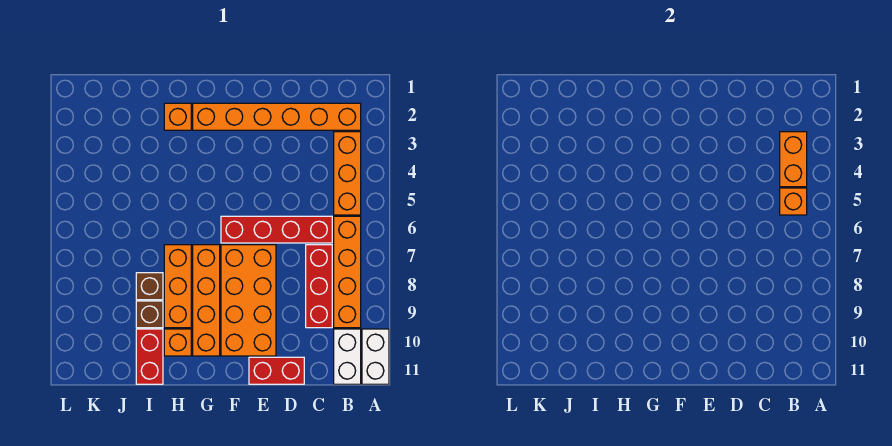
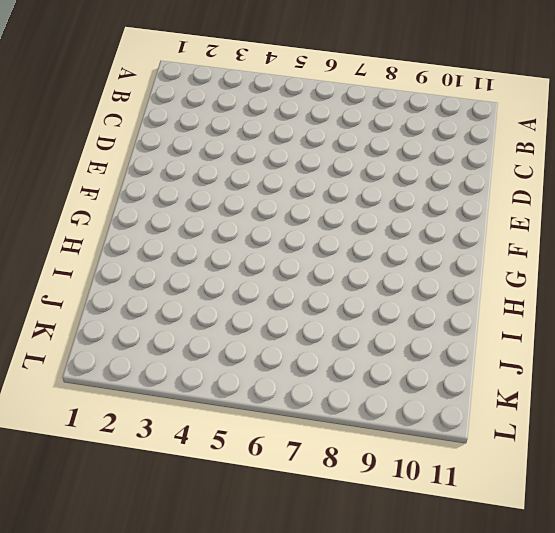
none -> white 1x2 brick [362,329,389,384]
none -> orange 1x6 brick [193,103,361,130]
none -> orange 1x3 brick [334,132,361,215]

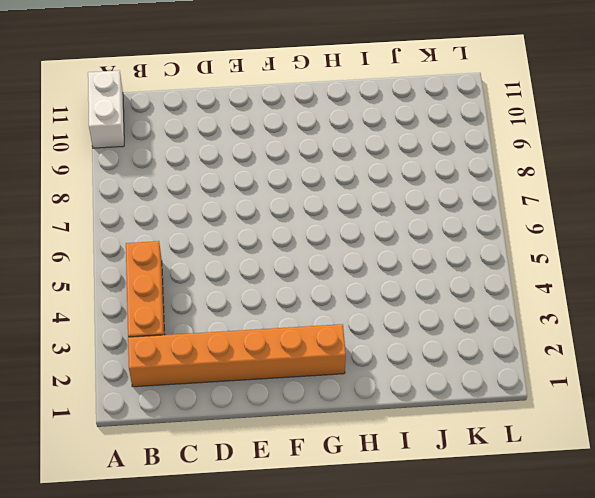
none -> orange 1x4 brick [334,216,361,328]
none -> white 1x2 brick [334,329,361,384]
none -> red 1x4 brick [221,216,332,243]

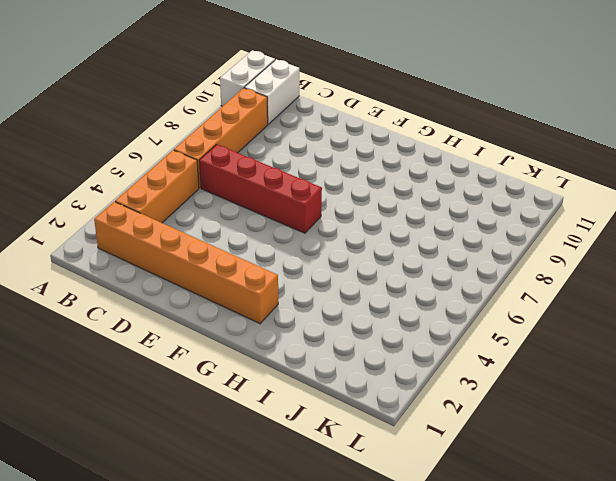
none -> red 1x3 brick [306,245,332,328]
none -> red 1x2 brick [249,357,304,384]
none -> orange 2x4 brick [221,245,276,356]

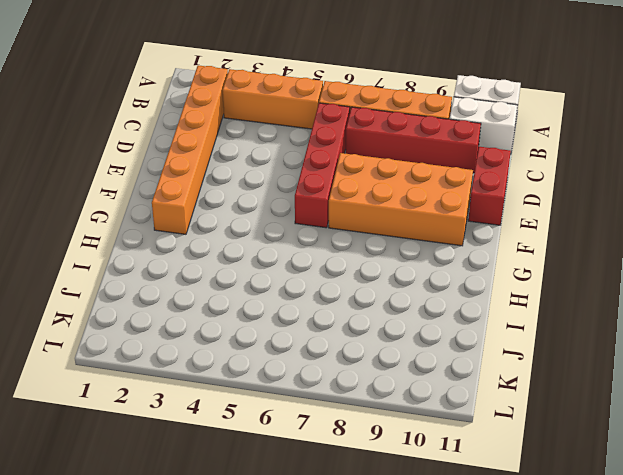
red 1x4 brick [346,107,481,173] -> red 1x3 brick [306,245,332,328]
none -> orange 1x4 brick [193,245,220,356]
none -> orange 1x1 brick [164,103,191,130]
none -> orange 1x3 brick [164,245,191,328]

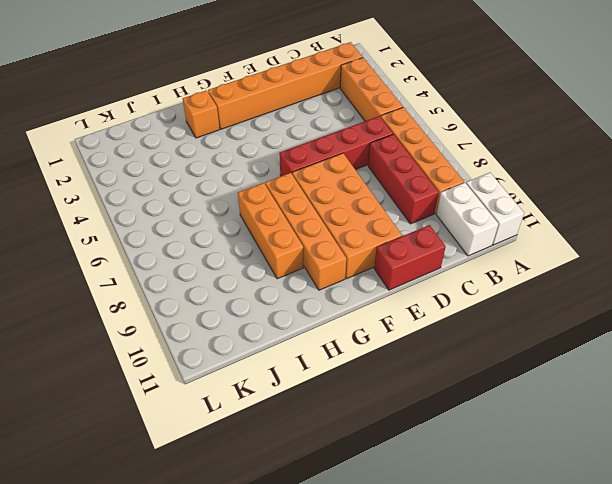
none -> orange 1x1 brick [164,329,191,356]
none -> brown 1x1 brick [136,273,163,300]
none -> brown 1x1 brick [136,301,163,328]

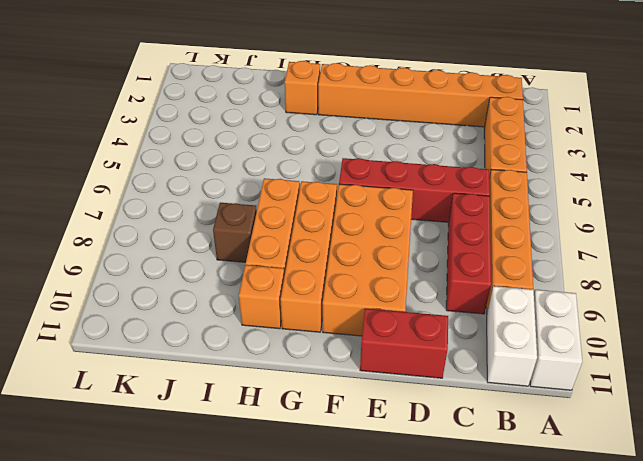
none -> brown 1x1 brick [136,301,163,328]
none -> red 1x2 brick [136,329,163,384]
none -> orange 1x2 brick [780,132,807,187]

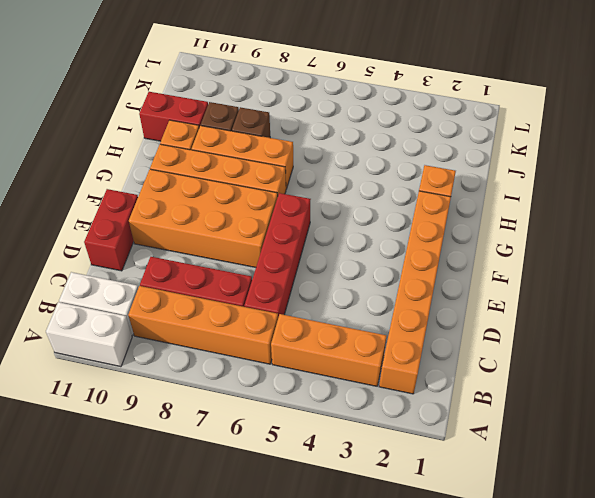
none -> orange 1x2 brick [780,132,807,187]
none -> orange 1x1 brick [780,188,807,215]

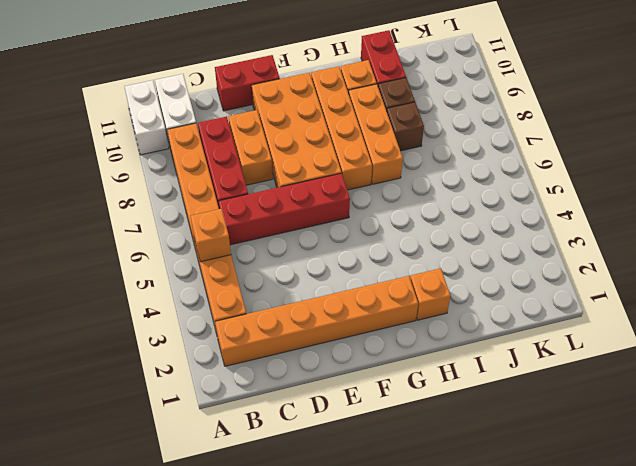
orange 1x2 brick [228,110,273,185] -> orange 1x2 brick moved to [780,132,807,187]

